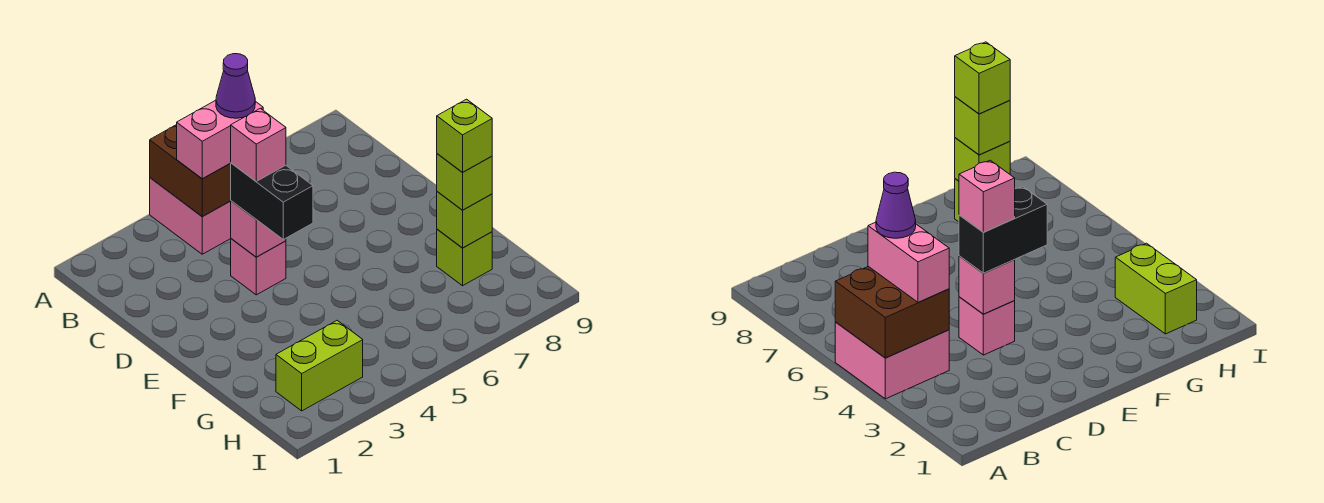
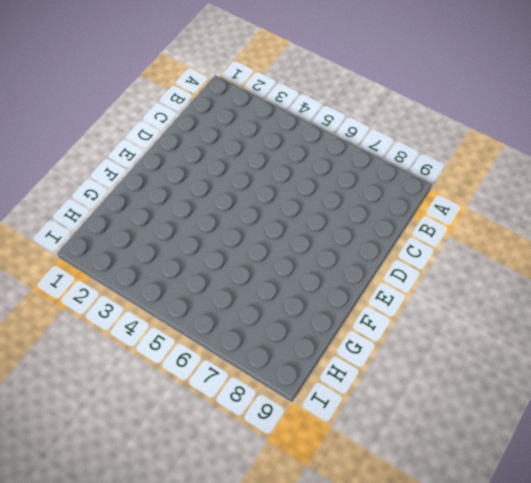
none -> pink 2x2 brick [150,178,231,254]
none -> pink 1x1 brick [231,239,286,295]
none -> lime 1x1 brick [437,229,492,286]

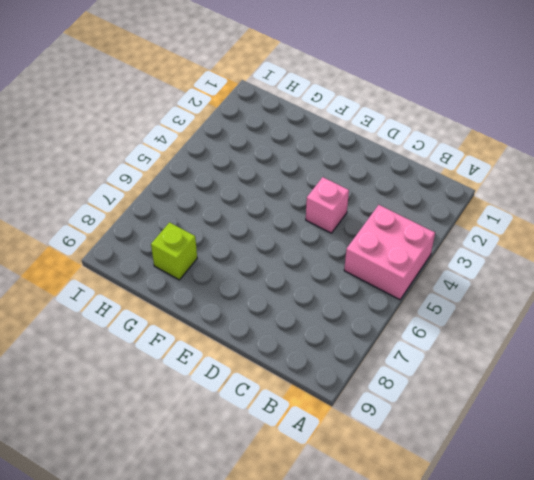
none -> lime 1x2 brick [276,321,363,411]
none -> brown 2x2 brick [150,125,231,217]
none -> pink 1x1 brick [231,201,286,257]

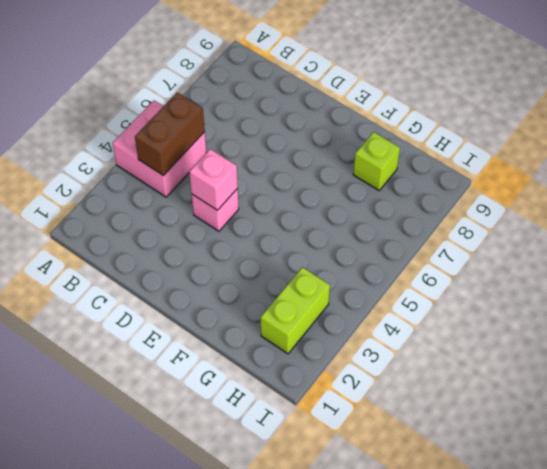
brown 1x2 brick [135,92,205,176] -> brown 2x2 brick [150,125,231,217]
none -> lime 1x1 brick [437,192,492,248]
none -> pink 1x2 brick [177,100,263,179]
none -> black 1x2 brick [231,163,313,239]

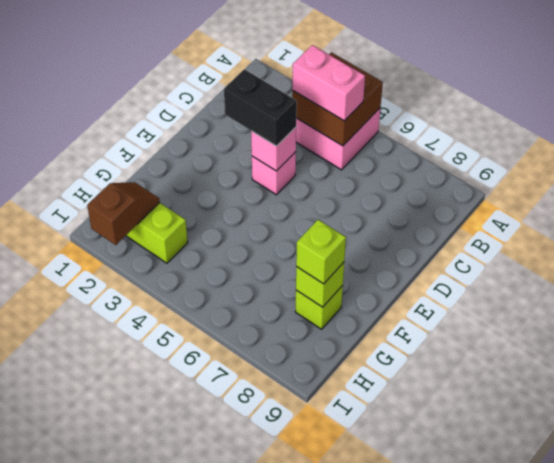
black 1x2 brick [224,69,297,146] -> black 1x2 brick turned to [231,163,313,239]
brown 1x2 slope [87,182,160,245] -> none
none -> purple 1x1 cone [216,54,255,118]
none -> pink 1x1 brick [231,108,286,181]
none -> lime 1x1 brick [437,99,492,172]

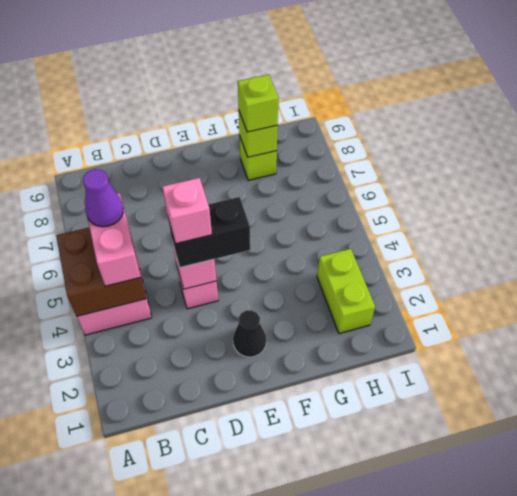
black 1x1 cone [233,310,266,357] -> none
none -> lime 1x1 brick [437,99,492,172]

